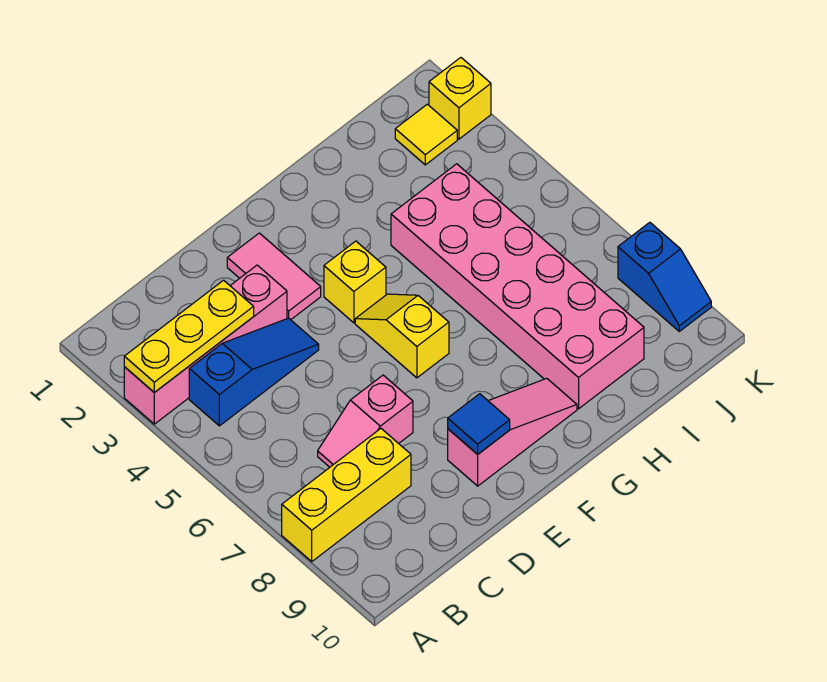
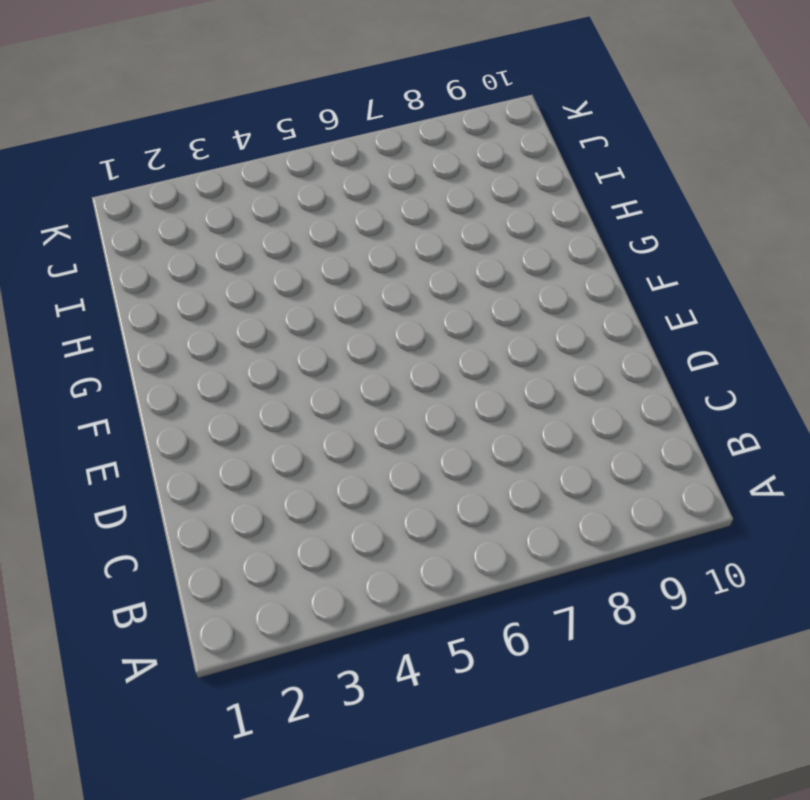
none -> pink 1x4 brick [124,265,287,424]
none -> yellow 1x3 brick [282,429,411,561]
none -> blue 1x3 slope [189,318,319,426]

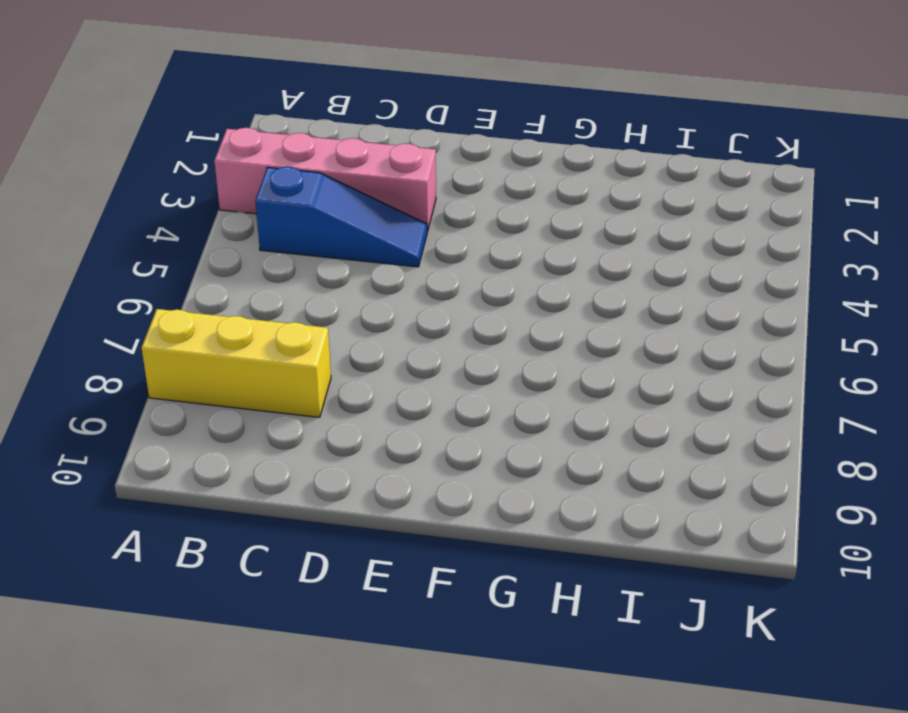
none -> pink 1x2 slope [318,375,413,467]
none -> pink 1x2 tile [227,233,321,320]
none -> pink 1x3 slope [448,378,577,486]

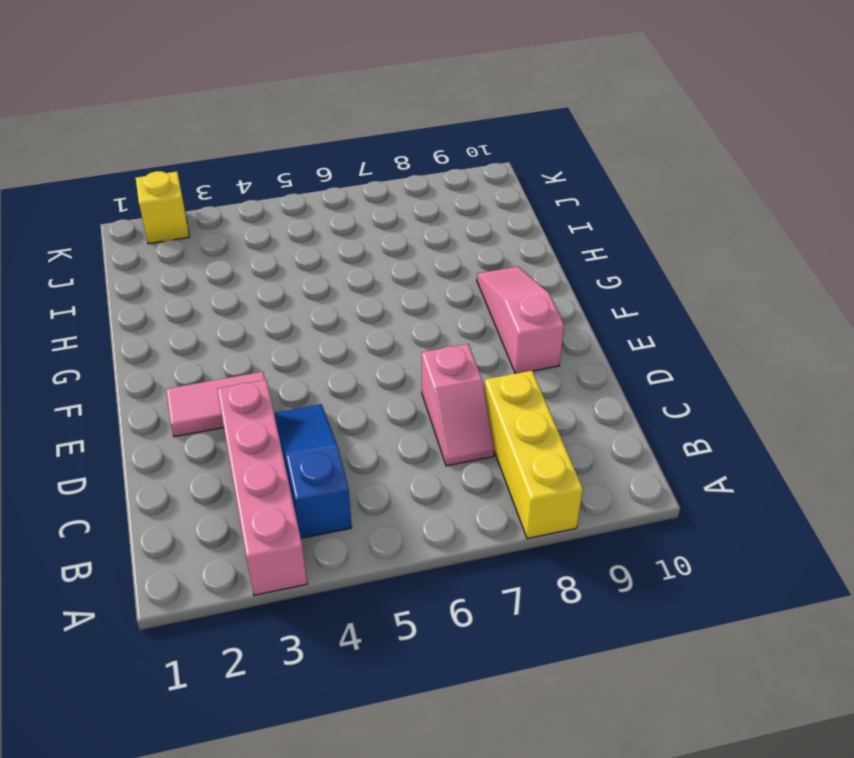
none -> yellow 1x1 brick [324,241,386,323]
none -> yellow 1x2 slope [355,294,449,378]
none -> pink 2x6 brick [391,164,644,409]

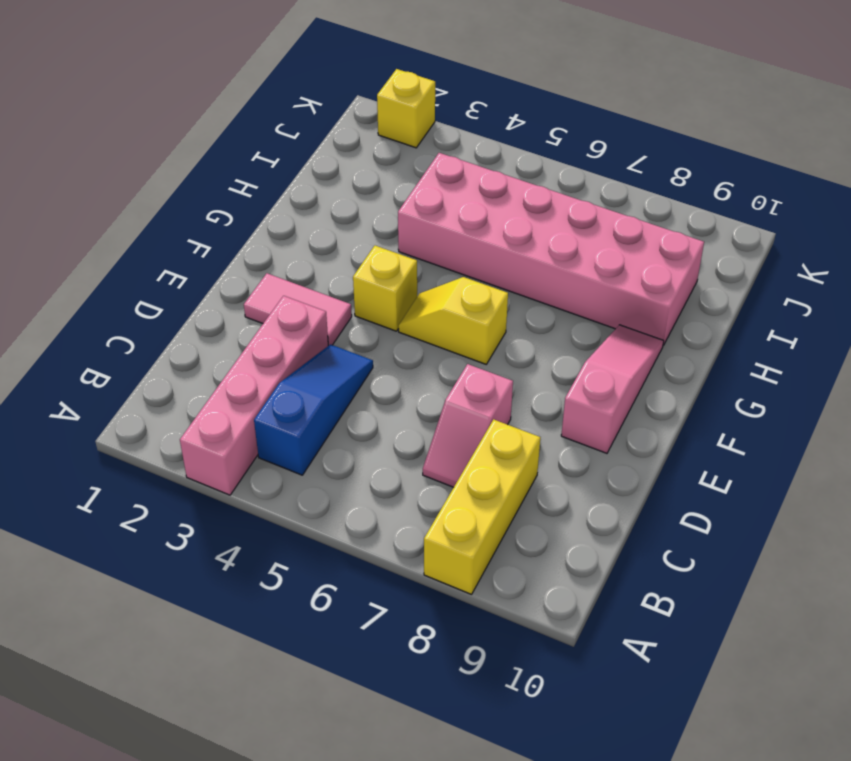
none -> yellow 1x1 tile [395,104,457,165]
none -> blue 1x2 slope [618,222,711,331]
none -> yellow 1x3 plate [124,280,254,392]

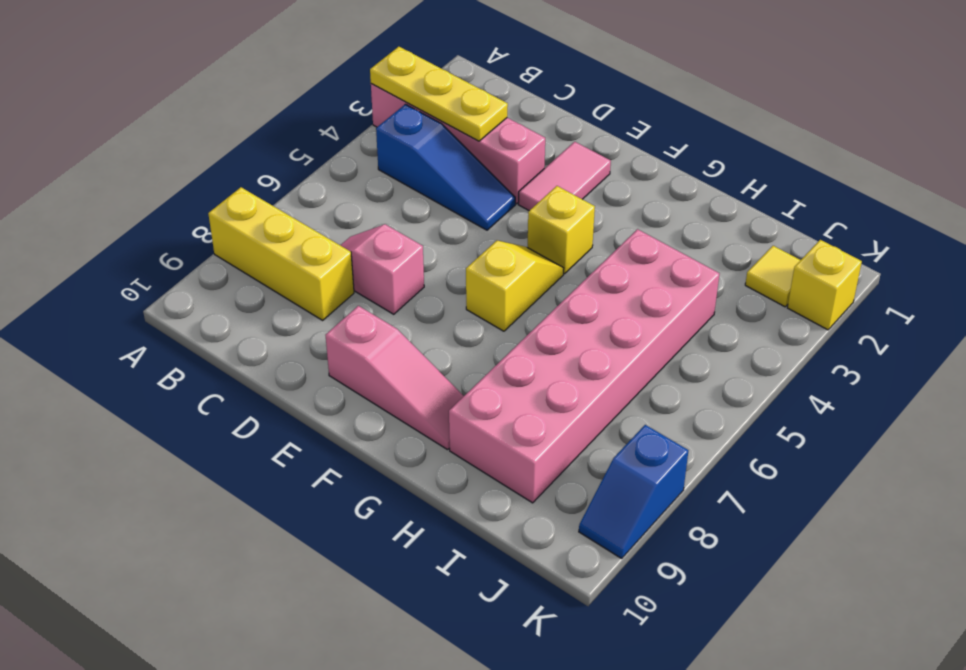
none -> blue 1x1 tile [448,394,510,454]

